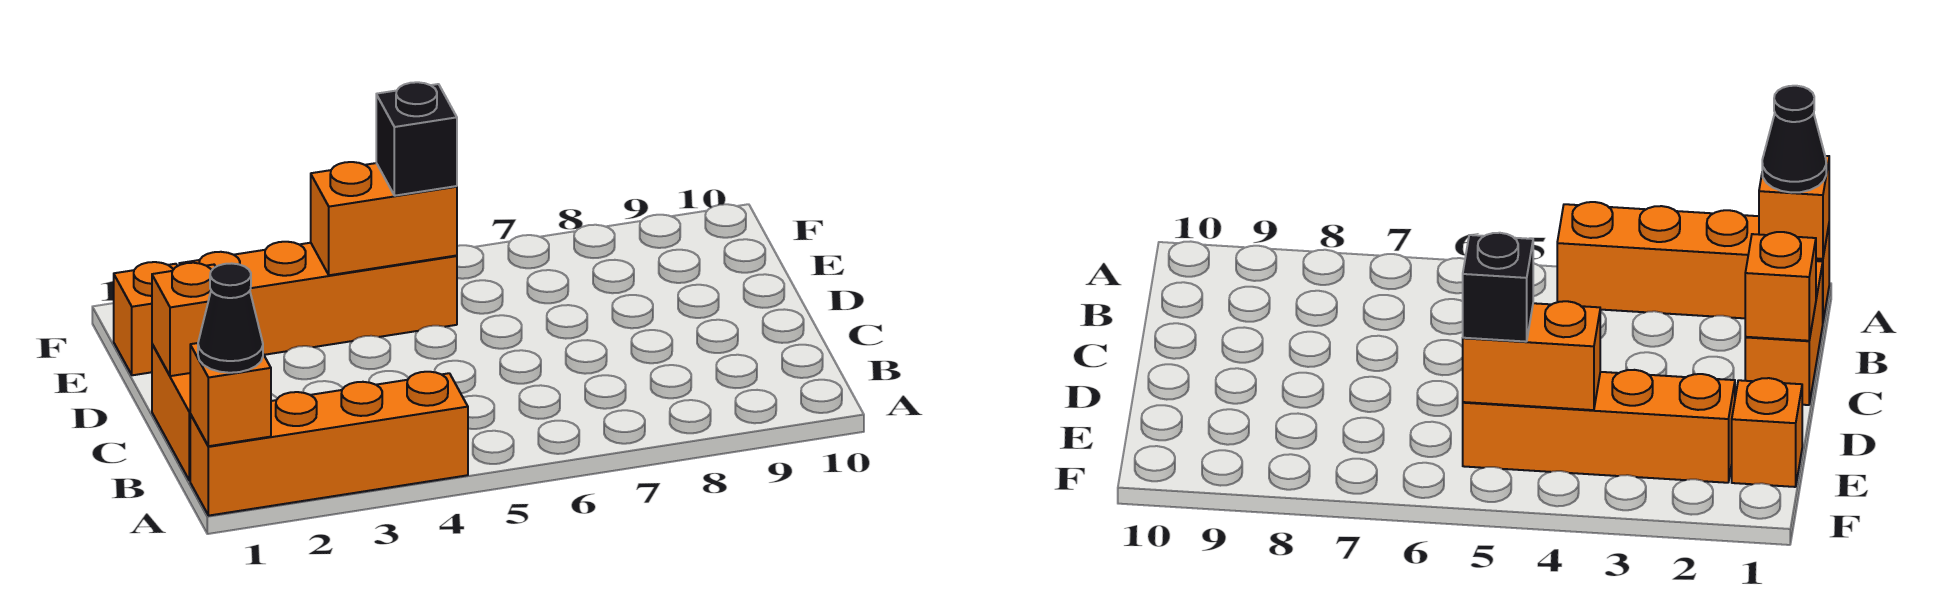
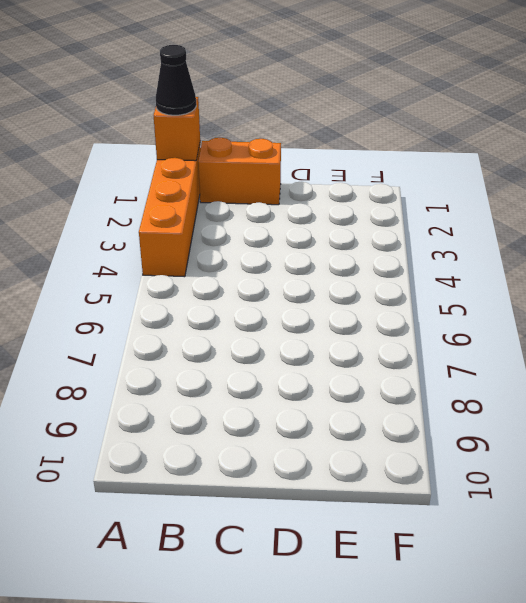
none -> orange 1x1 brick [114,262,177,375]
none -> orange 1x4 brick [179,242,457,355]

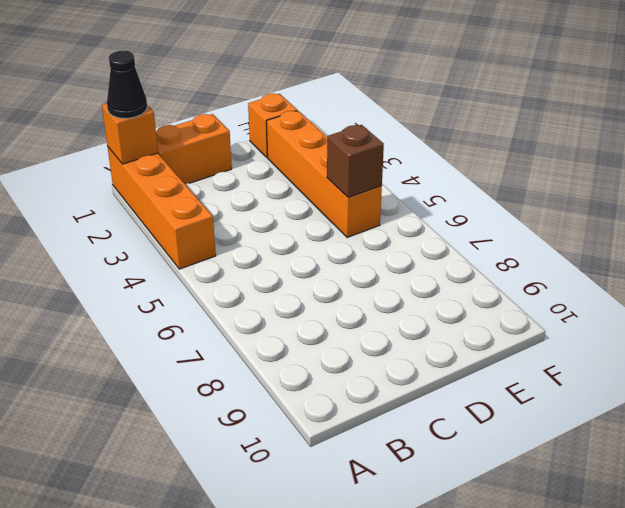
brown 1x1 brick [327,125,384,197] -> orange 1x2 brick [311,162,457,275]
none -> orange 1x1 brick [152,263,216,376]
none -> black 1x1 brick [376,82,457,196]

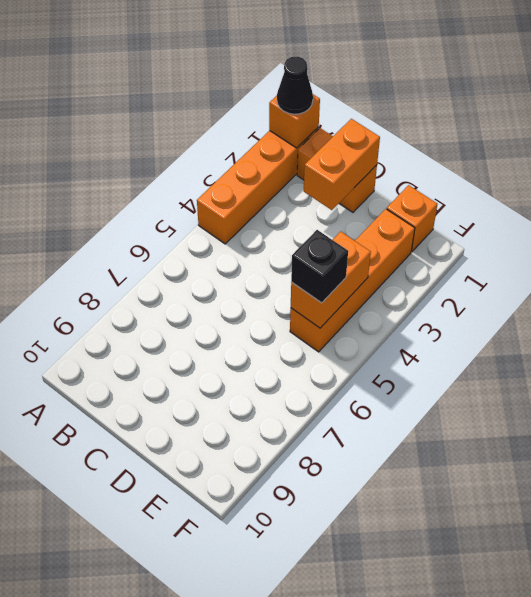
orange 1x2 brick [304,119,380,210] -> orange 1x1 brick [152,263,216,376]

